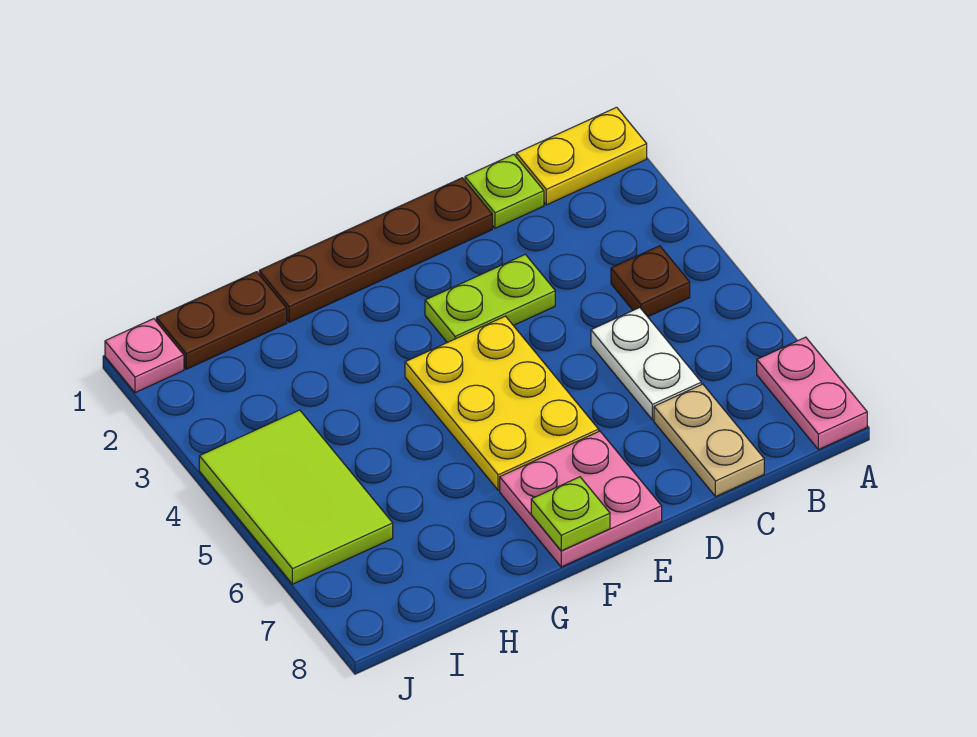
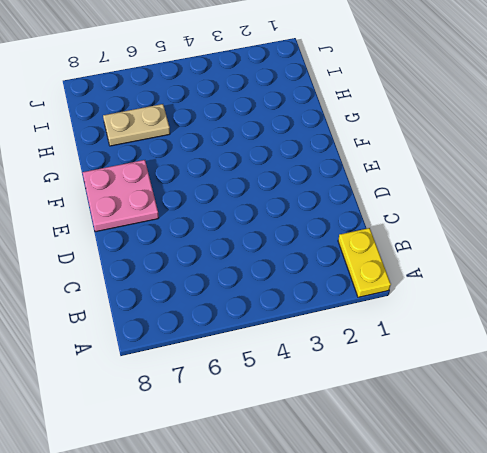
tan 1x2 plate [103,104,170,146] -> tan 1x2 plate moved to [654,384,764,497]
none -> pink 1x2 plate [757,337,867,450]
none -> brown 1x1 plate [611,246,690,317]
none -> lime 1x1 plate [465,154,544,228]

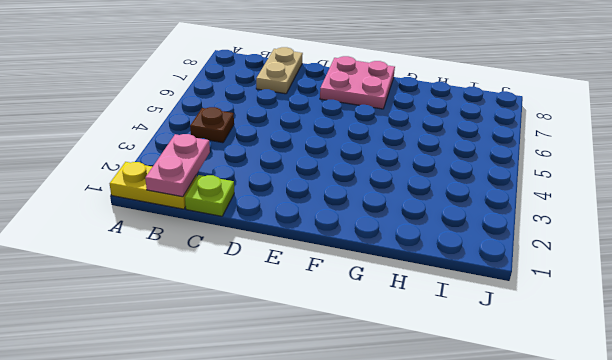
pink 1x2 plate [145,134,210,197] -> pink 1x2 plate moved to [757,337,867,450]
none -> white 1x2 plate [591,308,701,420]
none -> brown 1x4 plate [259,178,492,322]
none -> lime 1x2 plate [425,254,555,343]

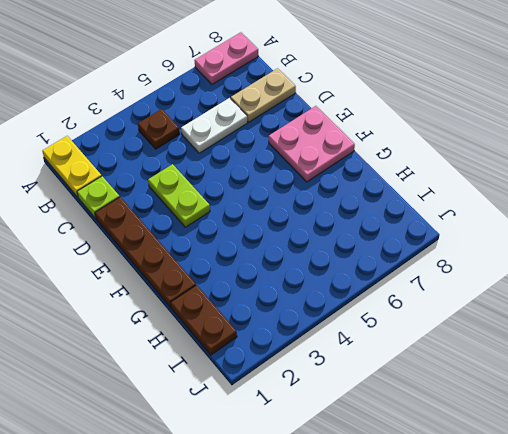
none -> yellow 2x3 plate [405,316,599,490]
none -> lime 2x3 tile [199,410,393,584]
none -> pink 1x1 plate [105,319,184,393]

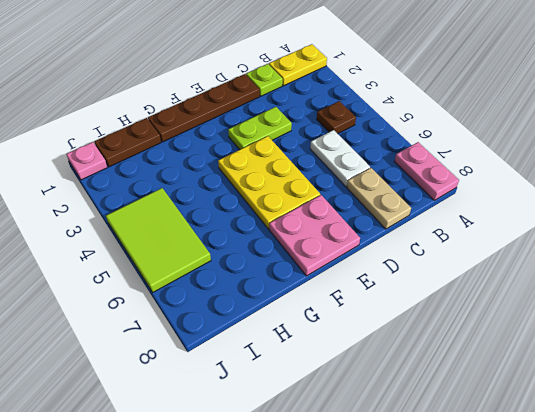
none -> lime 1x1 plate [531,477,610,551]

